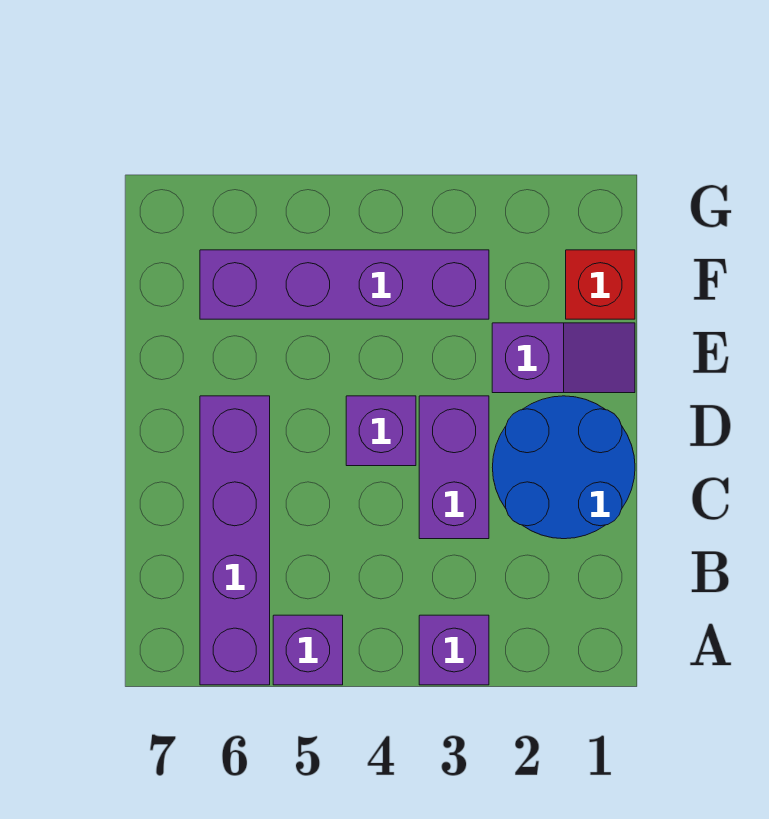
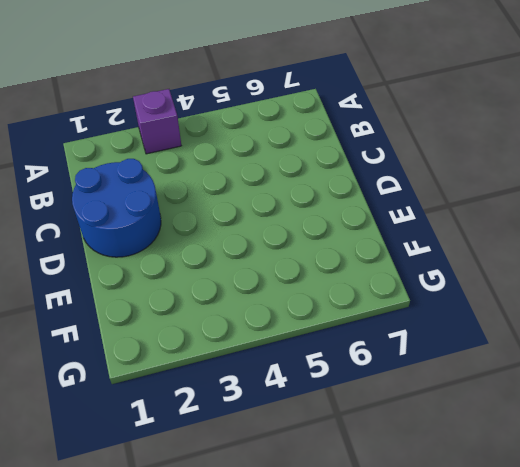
none -> purple 1x1 brick [273,615,343,685]
none -> purple 1x4 brick [200,396,270,685]

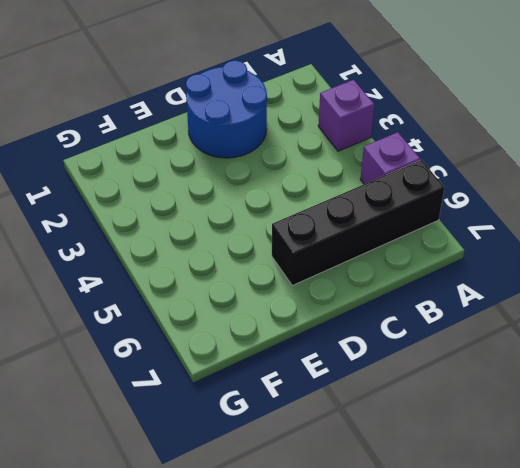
black 1x4 brick [272,160,445,285] -> purple 1x4 brick [200,396,270,685]
none -> purple 1x2 brick [419,396,489,539]
none -> purple 1x1 brick [346,396,416,466]

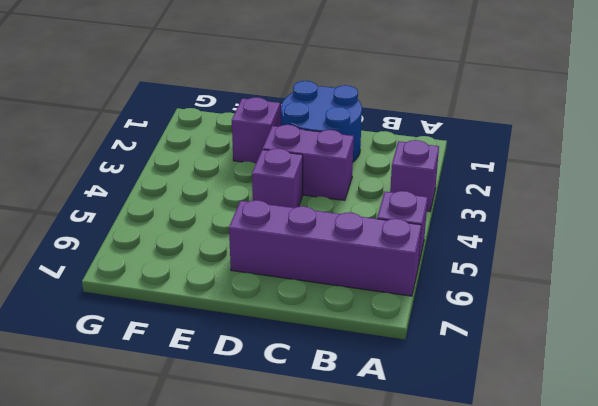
none -> red 1x1 brick [566,250,635,319]
none -> purple 1x4 brick [200,250,489,319]

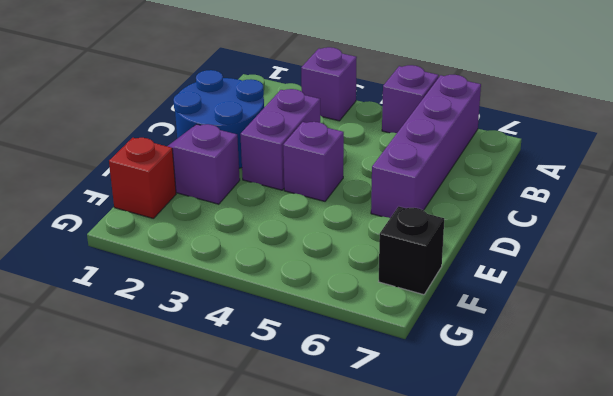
black 1x1 brick [379,206,444,295] -> none
none -> purple 1x4 brick [200,250,489,319]

